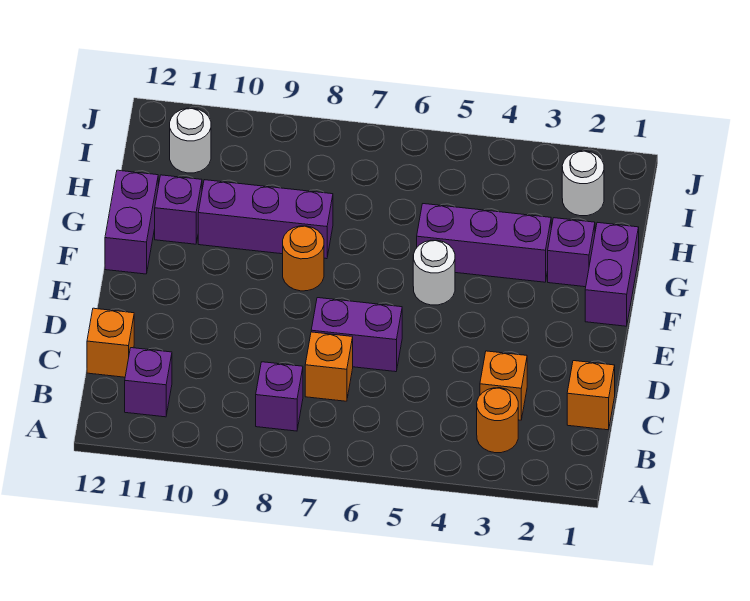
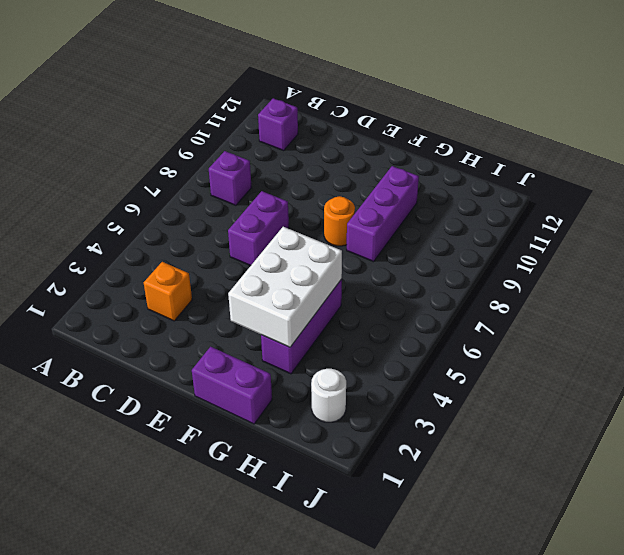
white 2x3 brick [228,227,342,347] -> none
none -> orange 1x1 round brick [477,388,518,453]
none -> orange 1x1 brick [567,361,615,430]
none -> orange 1x1 brick [305,332,353,401]

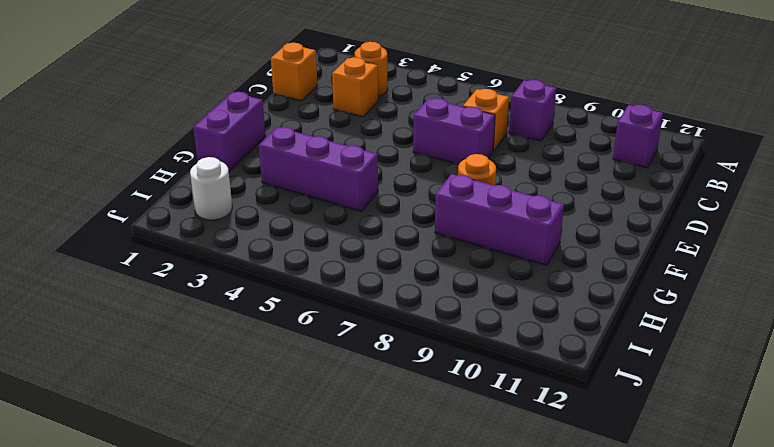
none -> orange 1x1 brick [87,308,134,377]
none -> white 1x1 round brick [413,240,455,305]
none -> purple 1x2 brick [105,170,158,274]

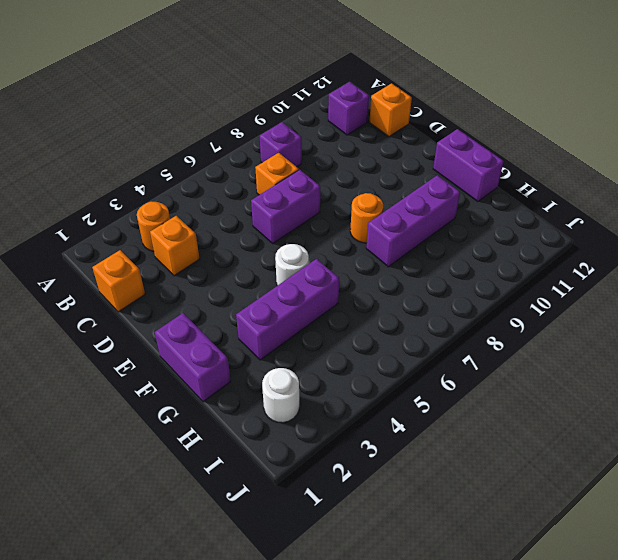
none -> purple 1x1 brick [548,218,595,287]
none -> purple 1x1 brick [155,175,202,244]
none -> white 1x1 round brick [170,108,211,173]

